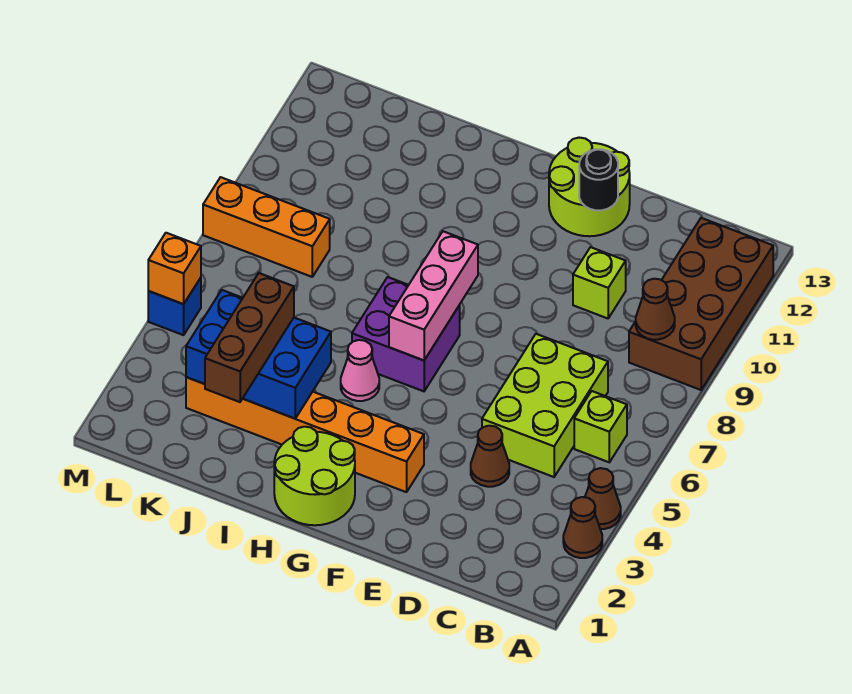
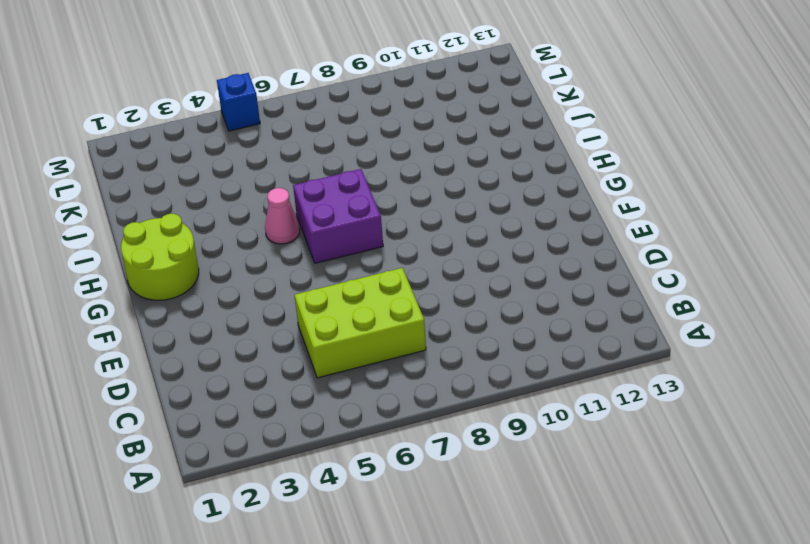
none -> brown 1x1 cone [563,497,602,558]
none -> brown 1x1 cone [585,468,621,529]
none -> brown 2x4 brick [629,218,773,390]

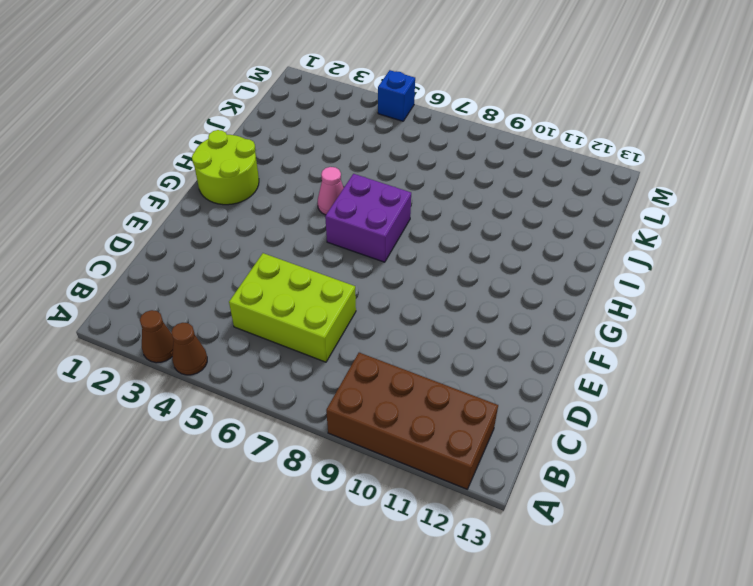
none -> lime 1x1 brick [574,391,627,462]
none -> brown 1x1 cone [471,426,509,487]
none -> lime 1x1 brick [573,247,626,318]

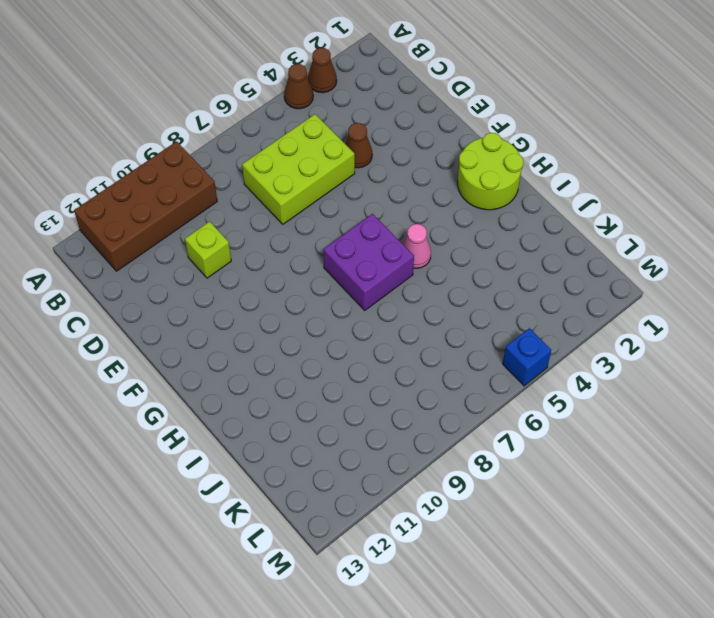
none -> lime 1x1 brick [574,391,627,462]
none -> lime 2x2 round brick [549,138,630,236]
none -> orange 1x6 brick [186,377,424,492]

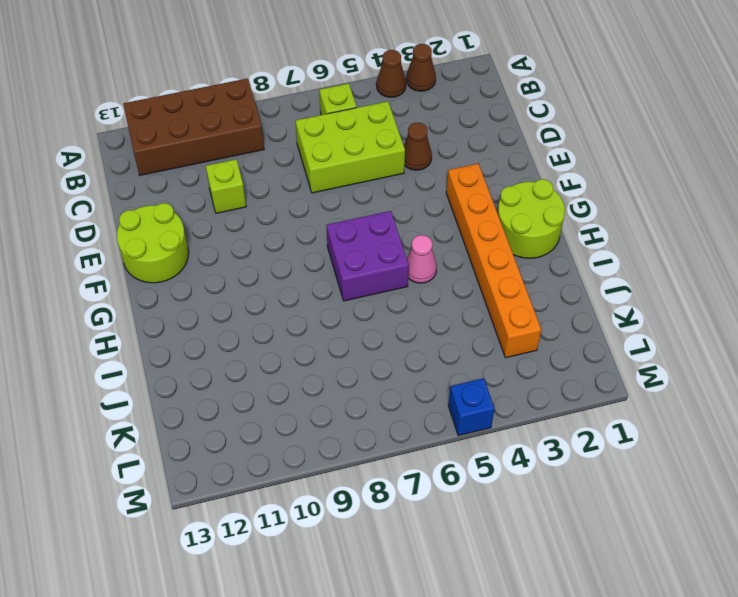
none -> orange 1x3 brick [203,177,330,277]
none -> brown 1x1 cone [636,279,675,340]
none -> black 1x1 round brick [579,149,618,210]

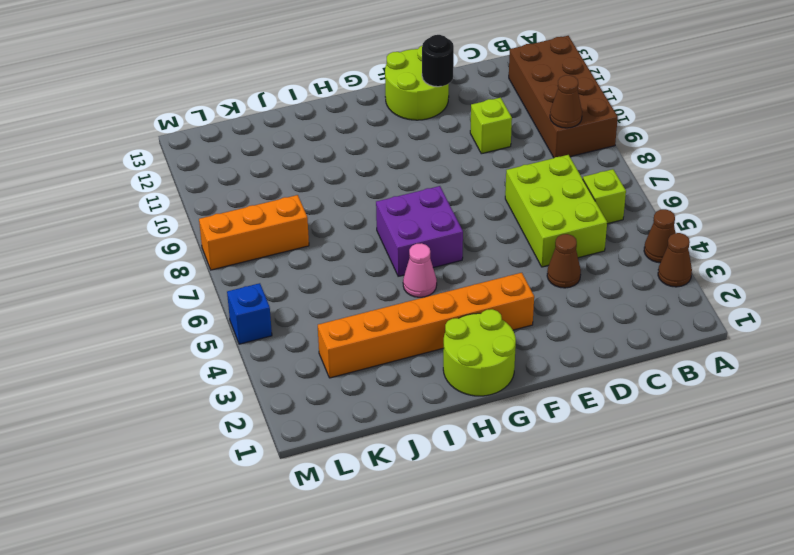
none -> pink 1x3 brick [389,231,478,360]
none -> blue 2x3 brick [186,290,331,419]
none -> orange 1x1 brick [148,233,201,304]

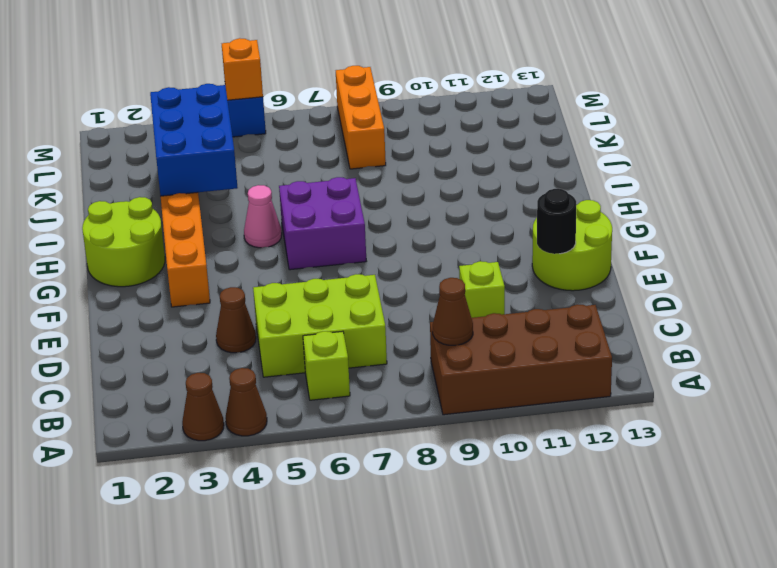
none -> pink 1x3 brick [389,231,478,360]
none -> brown 1x3 brick [205,273,294,402]

